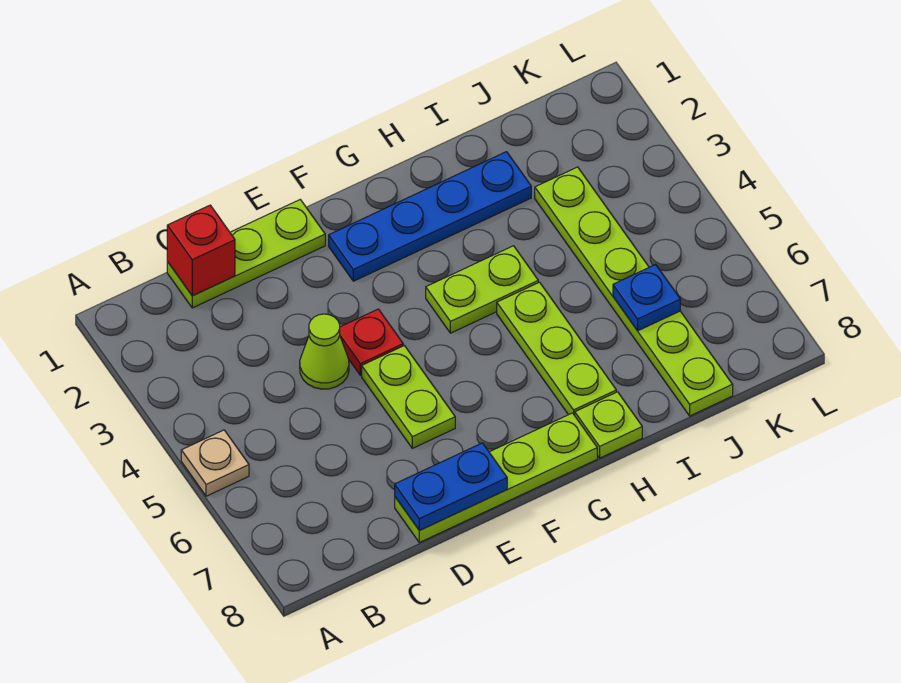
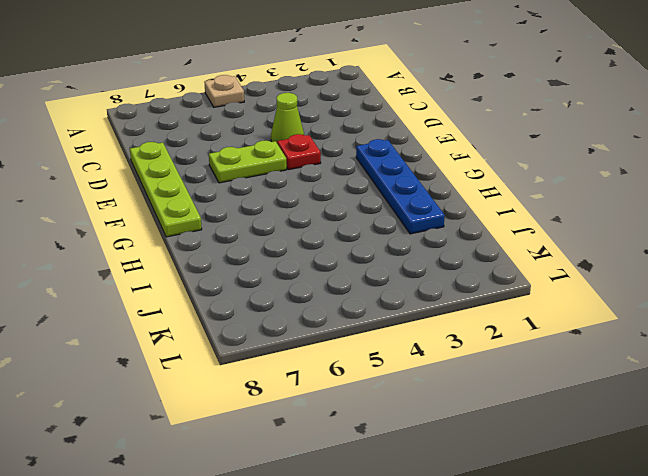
none -> lime 1x3 plate [167,200,325,308]
none -> lime 1x2 plate [426,246,538,333]
none -> lime 1x3 plate [497,282,616,415]

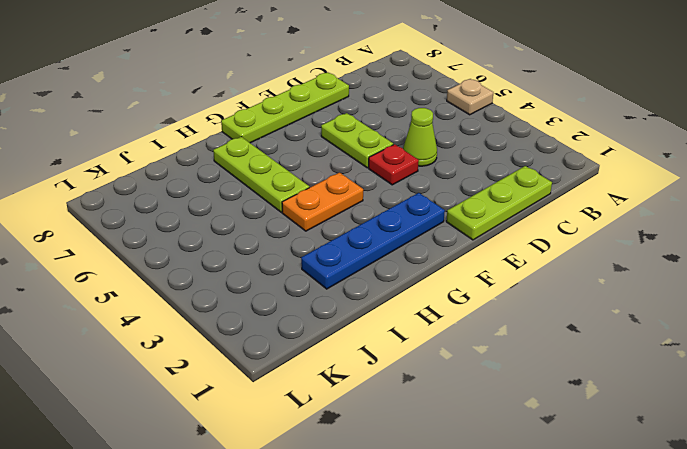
orange 1x2 plate [282,173,363,231] -> lime 1x2 plate [426,246,538,333]
none -> lime 1x1 plate [575,392,642,458]
none -> lime 1x6 plate [535,167,733,416]
none -> red 1x1 brick [167,205,235,296]

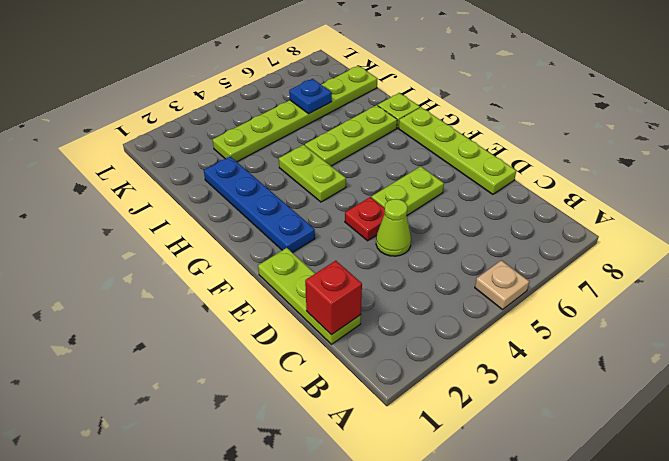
none -> blue 1x2 plate [395,443,507,531]

